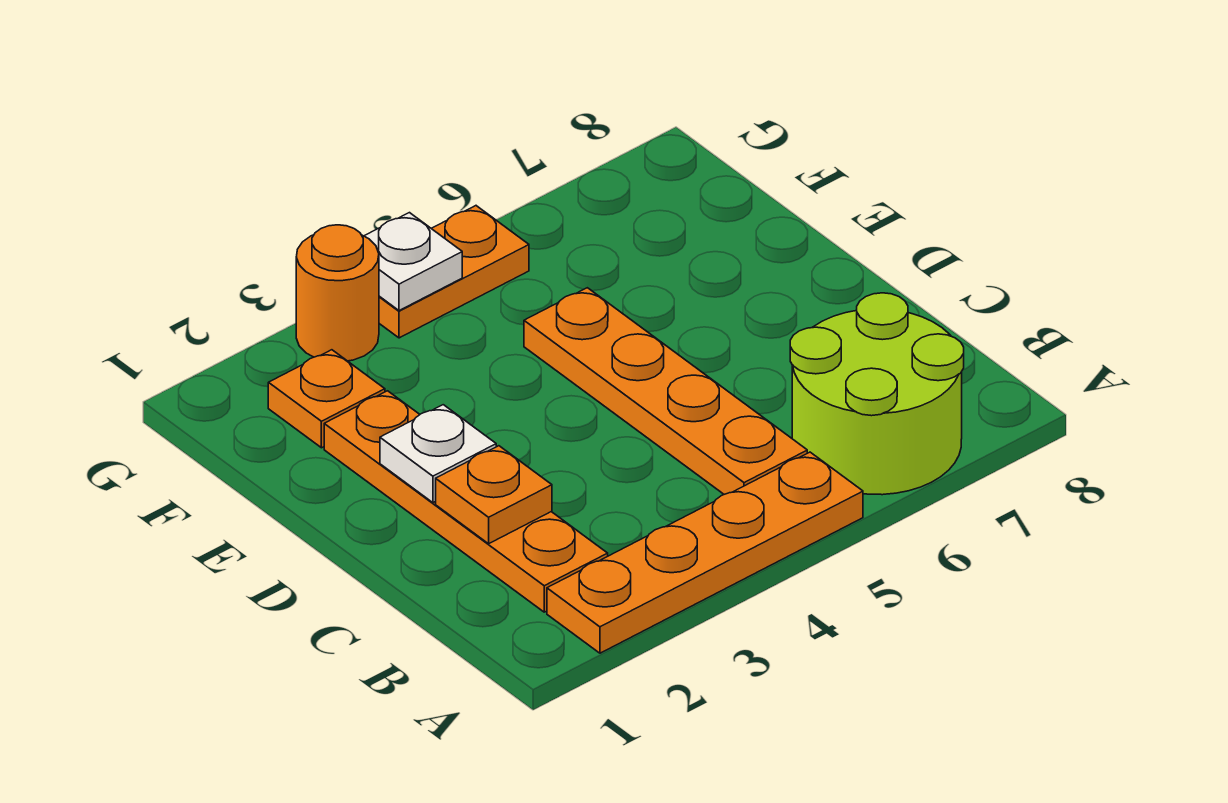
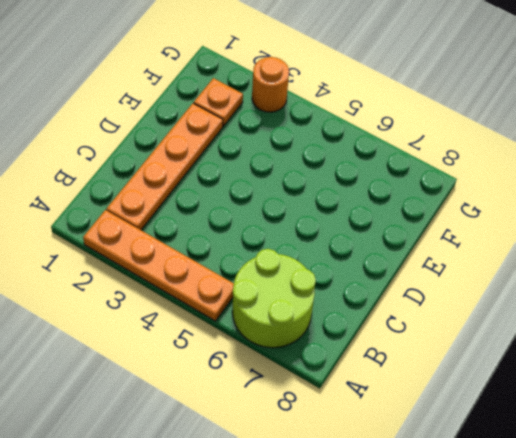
none -> orange 1x4 plate [524,288,807,494]
none -> orange 1x2 plate [379,206,529,338]

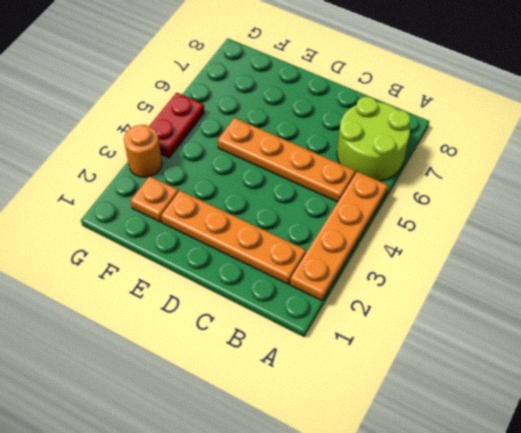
red 1x2 plate [150,93,204,158] -> orange 1x2 plate [379,206,529,338]
none -> orange 1x1 plate [436,446,552,544]
none -> white 1x1 plate [380,405,496,503]

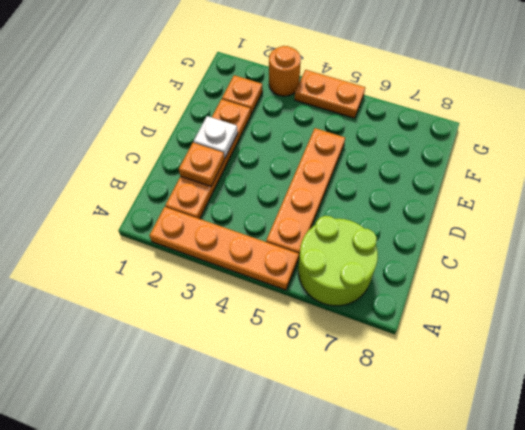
none -> white 1x1 plate [365,213,462,311]

